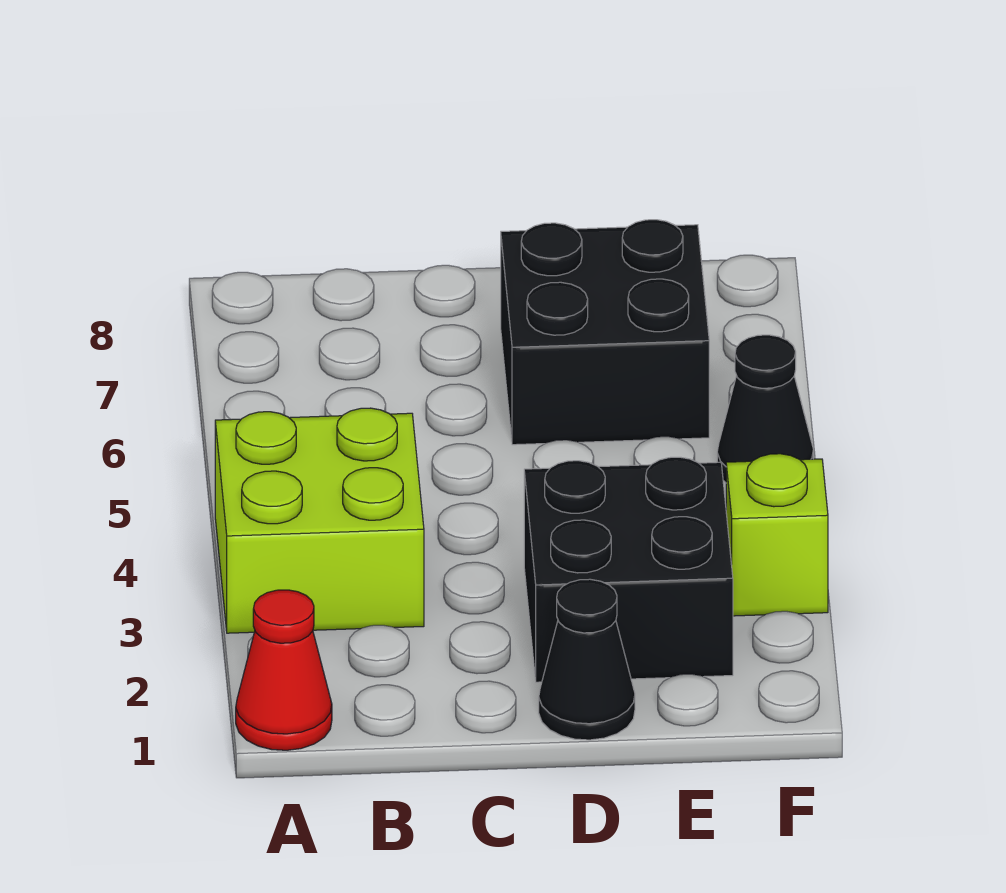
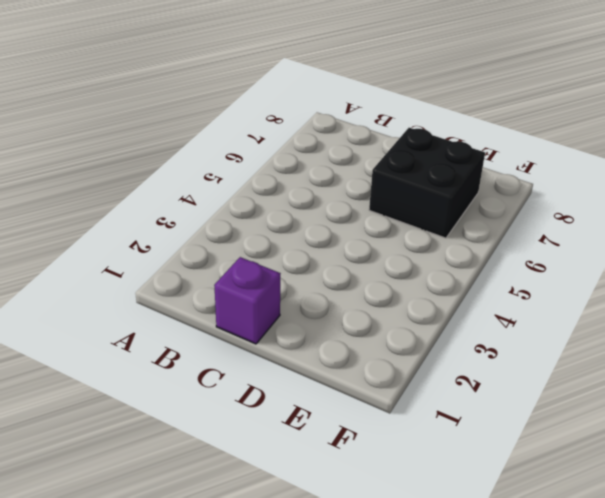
purple 1x1 brick [214,257,280,344] -> none
none -> red 1x1 cone [236,590,332,750]
none -> lime 2x2 brick [215,408,424,633]

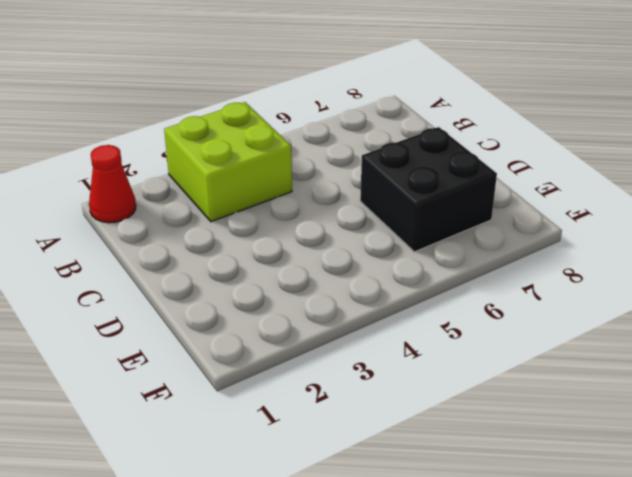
none -> black 1x1 cone [539,579,635,740]
none -> black 2x2 brick [524,457,733,682]

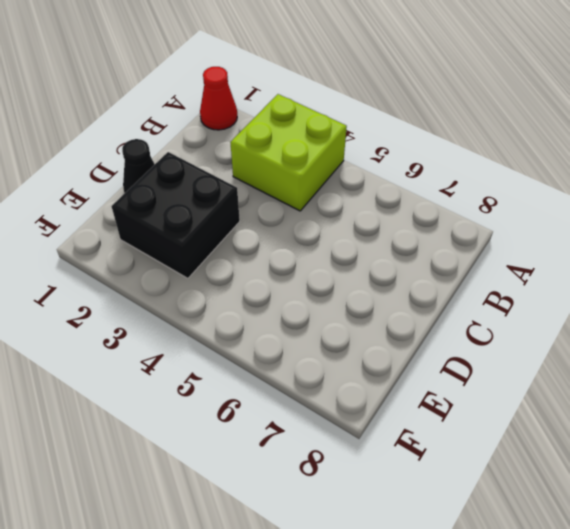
none -> black 2x2 brick [501,220,709,445]
none -> lime 1x1 brick [726,454,828,616]

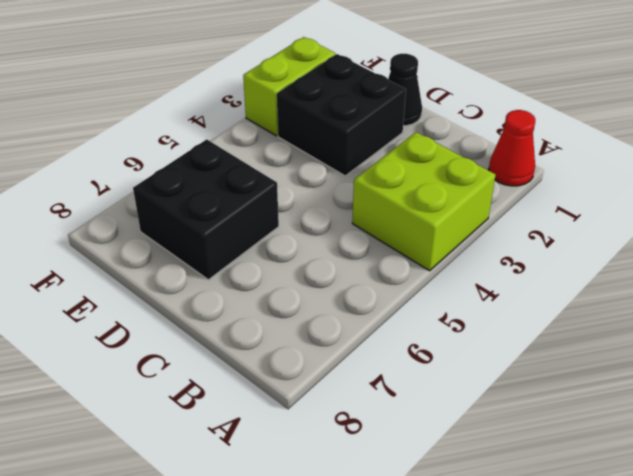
lime 1x2 brick [243,37,335,136] -> lime 1x1 brick [726,454,828,616]
none -> black 1x1 cone [717,335,813,483]

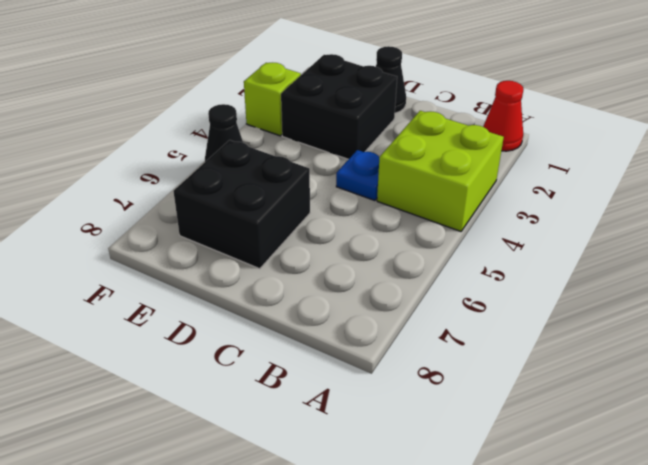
blue 1x1 plate [336,150,379,201] -> none

